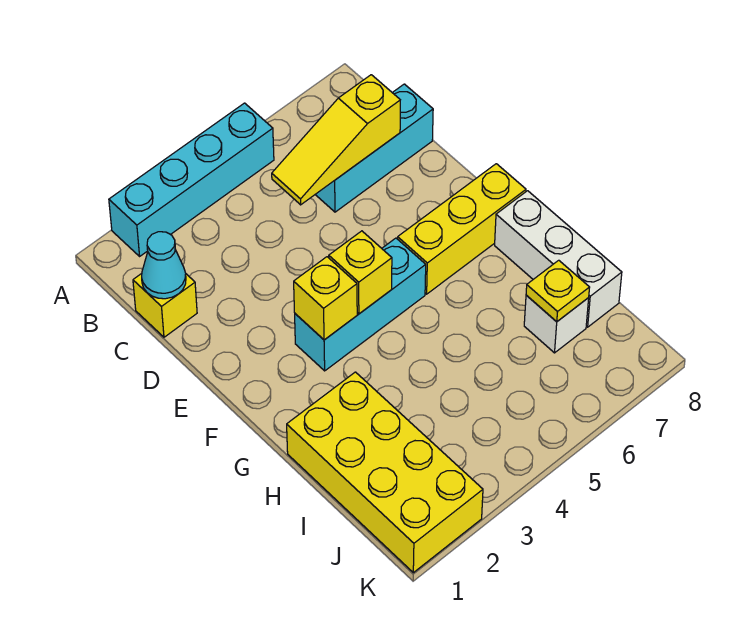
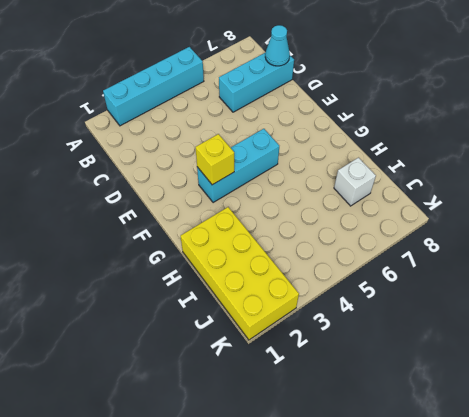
cyan 1x1 cone [265,25,290,66] -> cyan 1x1 cone moved to [142,232,186,299]
none -> yellow 1x1 brick [133,273,197,337]
none -> yellow 1x3 brick [398,164,526,294]
none -> white 1x3 brick [495,191,622,327]

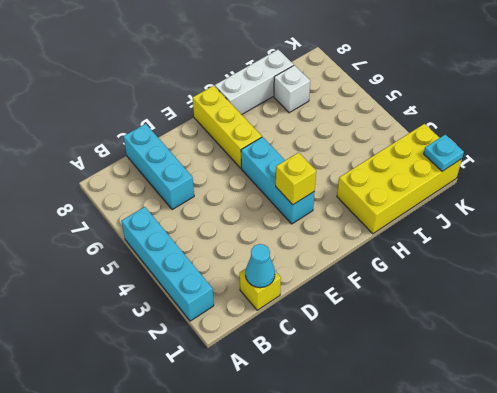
cyan 1x1 plate [424,135,464,171] -> none
none -> yellow 1x3 slope [272,75,400,205]
none -> yellow 1x1 brick [329,231,392,314]
none -> yellow 1x1 plate [526,260,590,322]

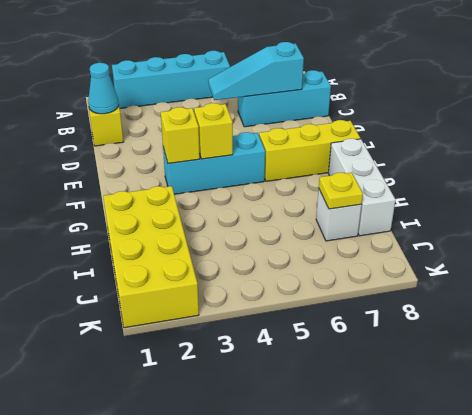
cyan 1x3 slope [208,42,304,100] -> yellow 1x3 slope [272,75,400,205]

